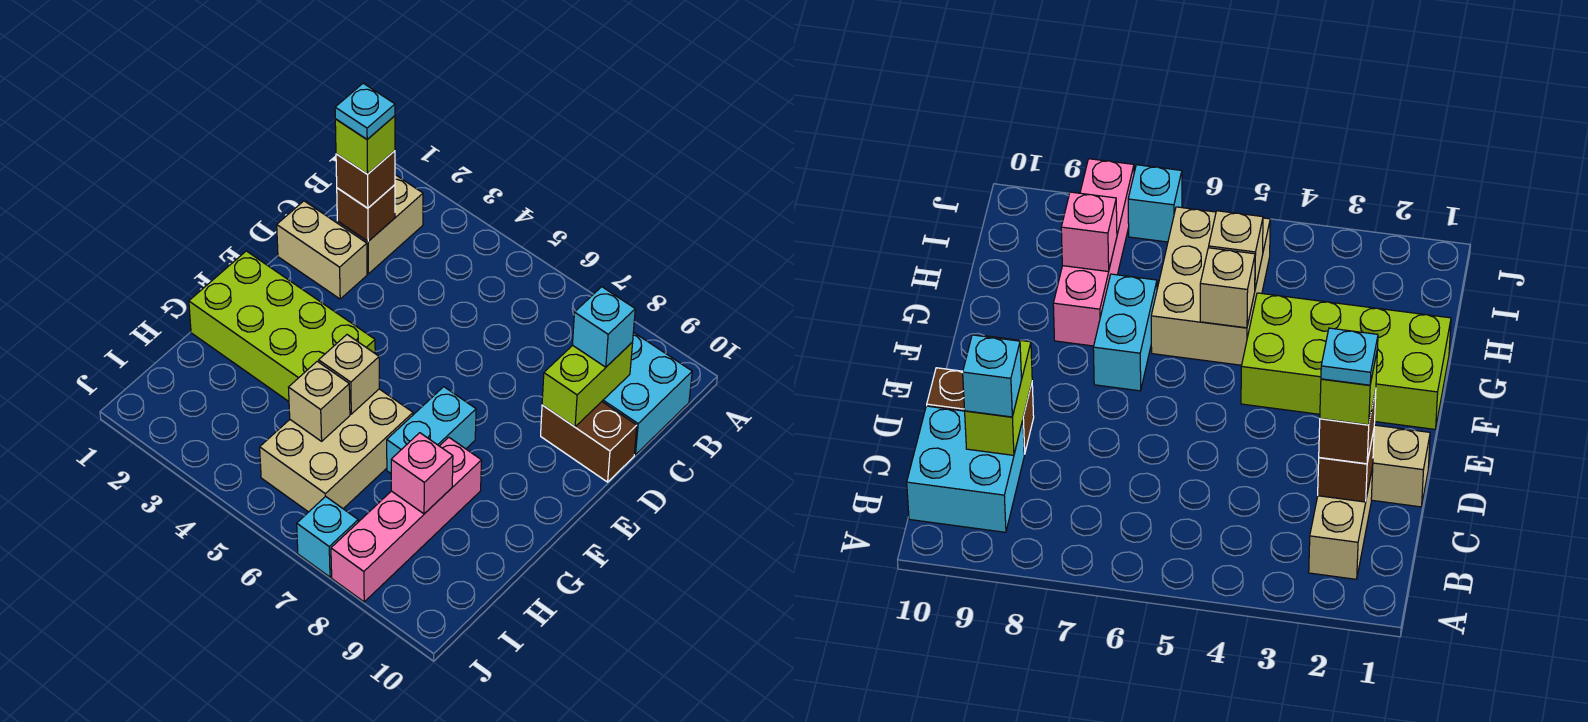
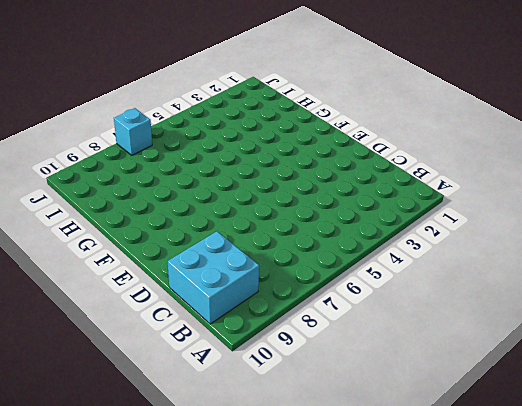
none -> tan 1x2 brick [337,175,423,274]
none -> tan 1x2 brick [277,201,367,299]
none -> brown 1x2 brick [541,402,637,482]

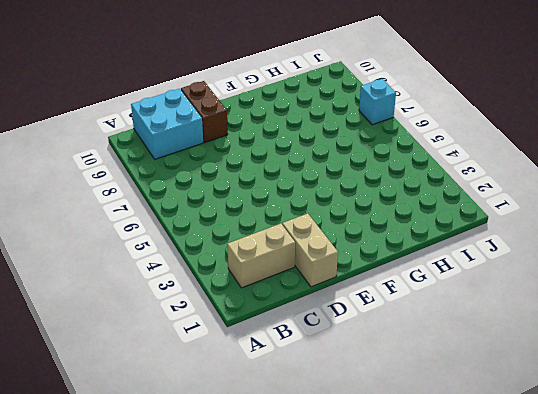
none -> lime 2x4 brick [189,251,375,401]
none -> cyan 1x2 brick [387,387,476,473]
none -> tan 2x3 brick [260,389,413,512]

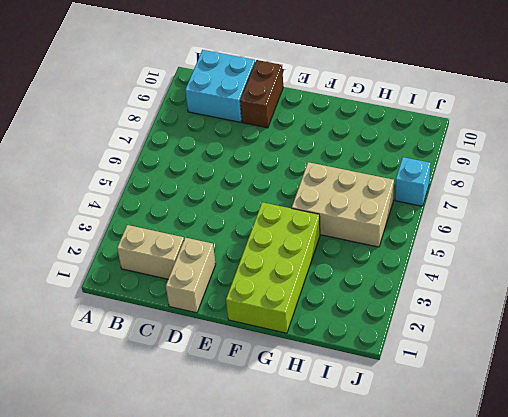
none -> cyan 1x2 brick [387,387,476,473]
none -> pink 1x4 brick [331,437,482,602]
none -> brown 1x1 brick [337,185,395,241]

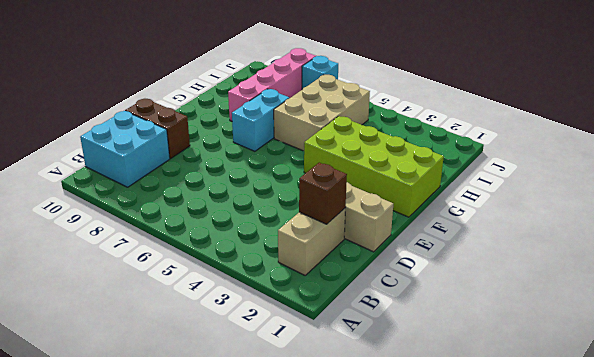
none -> lime 1x2 brick [542,342,633,427]
none -> tan 1x1 brick [319,335,379,414]
none -> tan 1x1 brick [288,361,350,441]

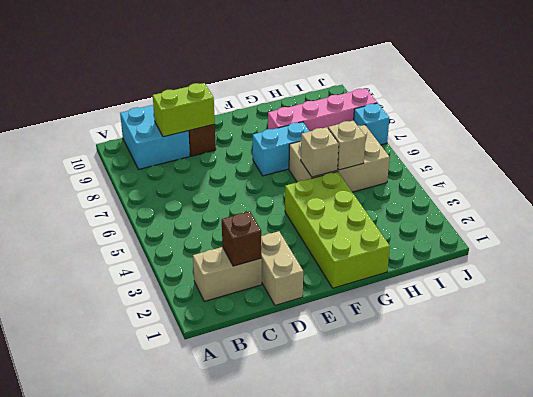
none -> pink 1x1 brick [391,433,453,514]
none -> brown 1x1 brick [336,151,395,208]
none -> cyan 1x1 brick [572,287,635,367]

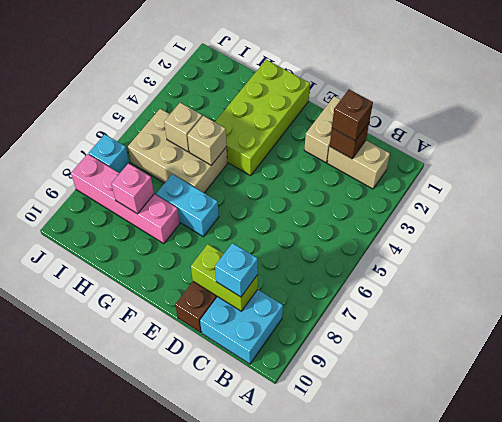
none -> lime 1x1 brick [335,116,395,174]
none -> cyan 1x1 plate [335,83,395,139]

